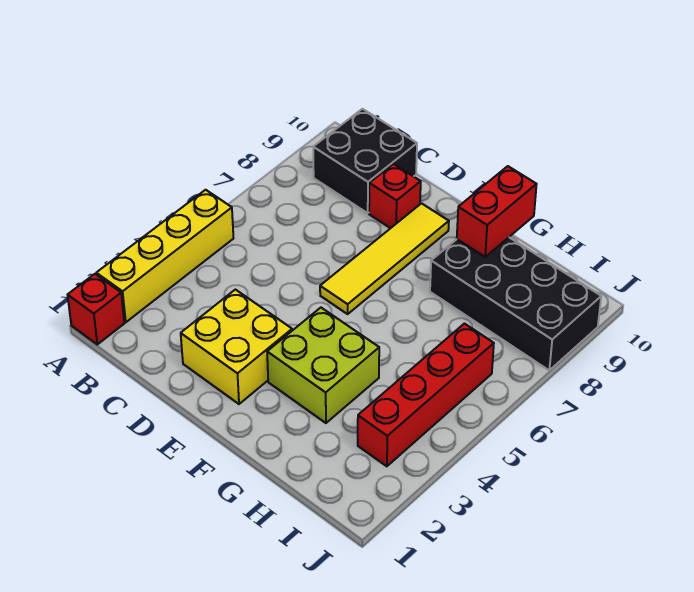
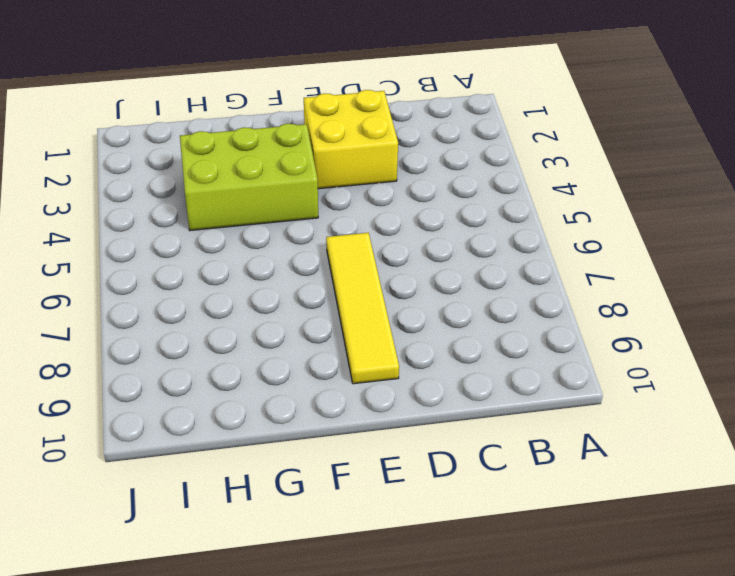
lime 2x3 brick [180,124,318,231] -> lime 2x2 brick [267,308,379,423]
none -> red 1x1 brick [68,274,124,344]
none -> yellow 1x4 brick [96,190,233,322]

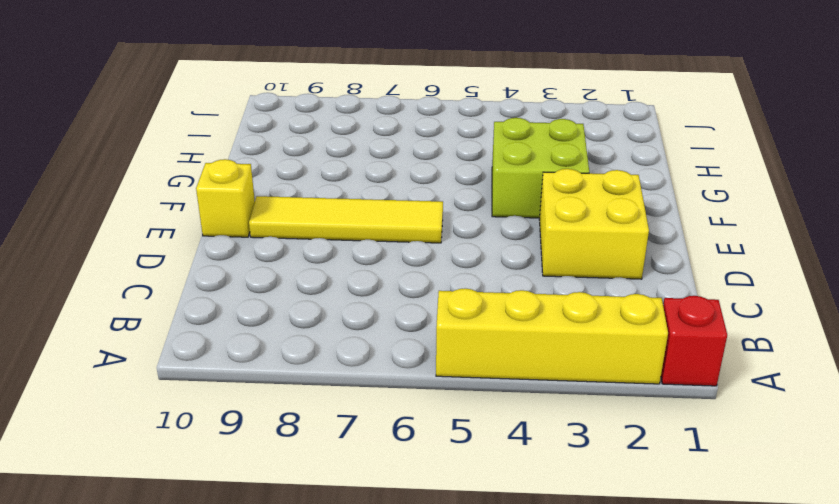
yellow 1x1 brick [196,159,255,237] -> none
none -> black 2x2 brick [313,109,417,213]
none -> red 1x1 brick [369,164,421,228]

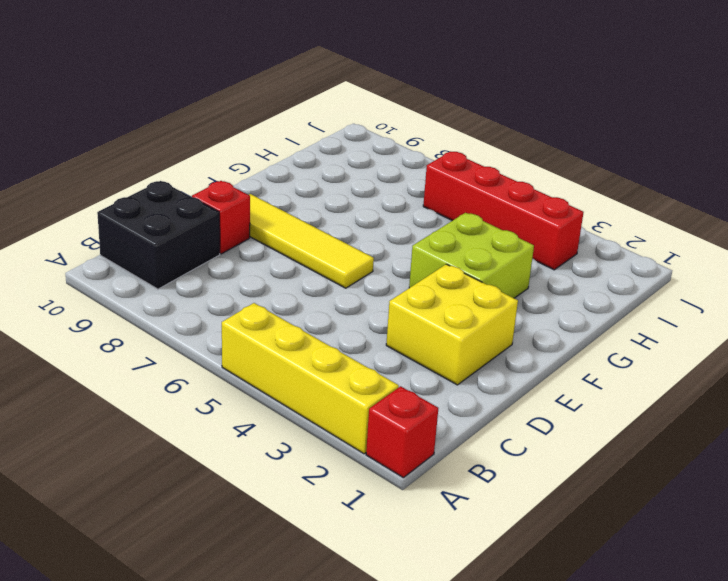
none -> black 2x4 brick [430,238,601,370]
none -> red 1x2 brick [457,166,537,257]

